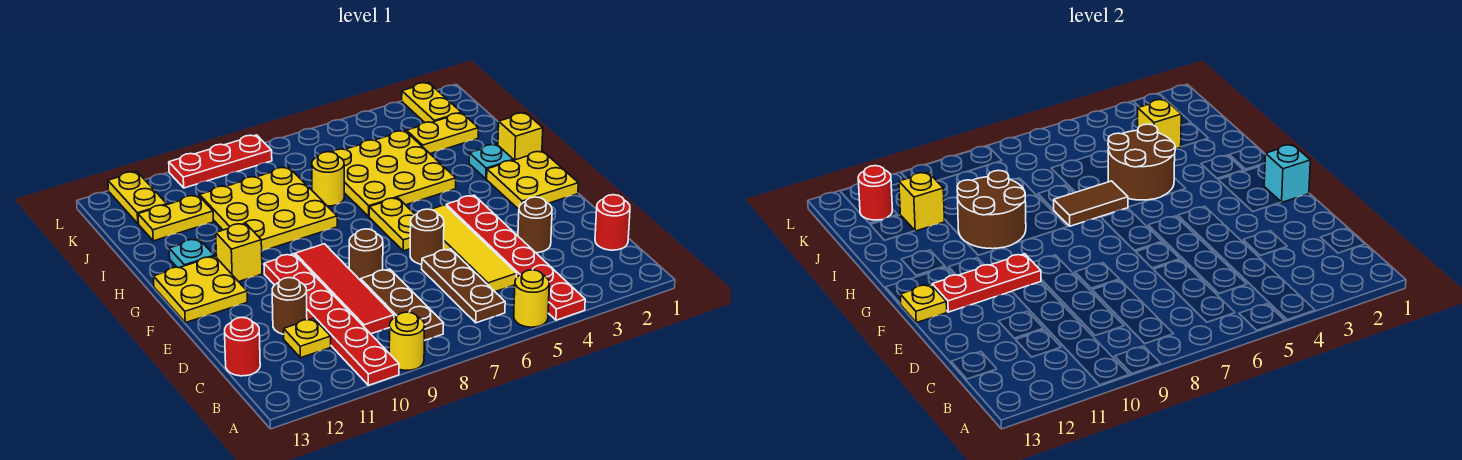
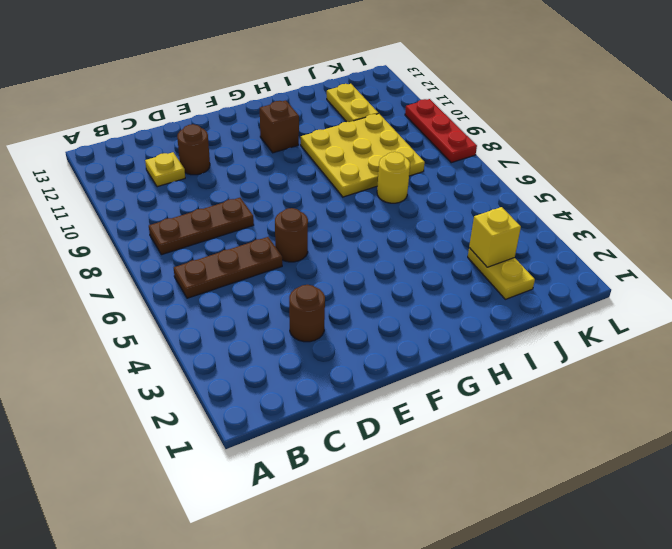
brown 1x1 brick [260,100,299,153] -> yellow 1x1 brick [216,223,262,282]
none -> red 1x6 plate [446,195,585,320]
none -> yellow 1x1 round brick [514,270,549,327]
none -> yellow 1x1 round brick [389,312,425,370]
none -> red 1x6 plate [264,254,399,385]

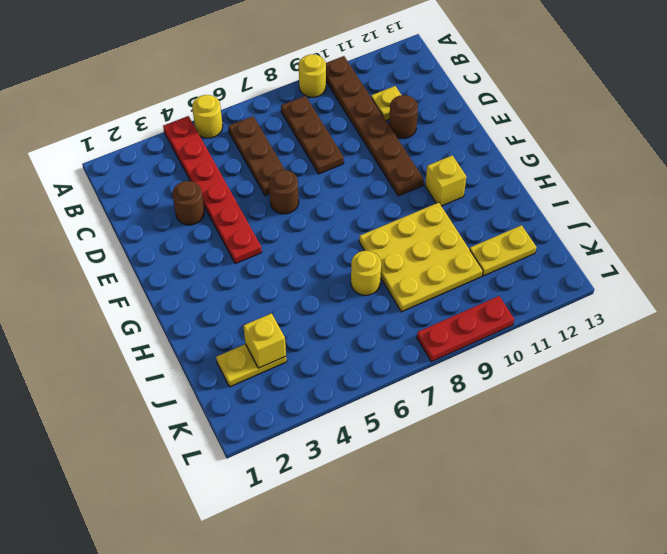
brown 1x6 plate [326,56,424,196] -> red 1x6 plate [264,254,399,385]
none -> red 1x1 round brick [595,195,630,250]
none -> yellow 1x4 tile [430,205,517,292]
none -> red 1x4 tile [295,244,394,334]
none -> red 1x1 round brick [225,317,260,376]

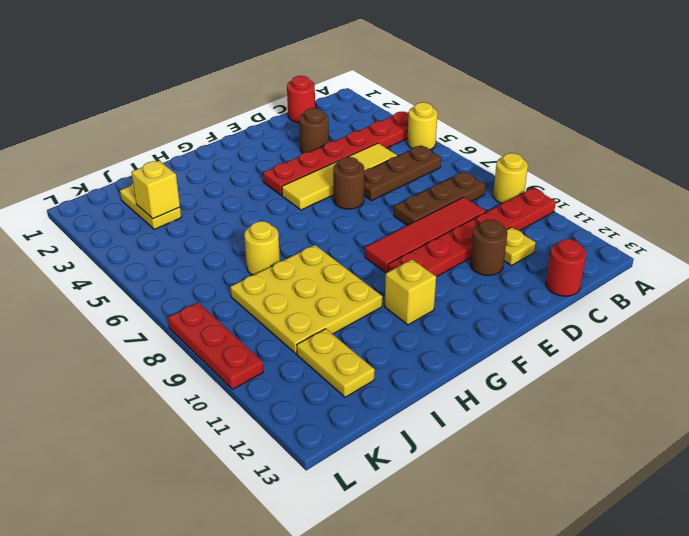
none -> brown 1x1 round brick [349,229,383,281]
none -> yellow 2x2 plate [487,151,578,209]
none -> yellow 1x2 plate [369,198,415,251]
none -> yellow 2x2 plate [153,256,247,323]

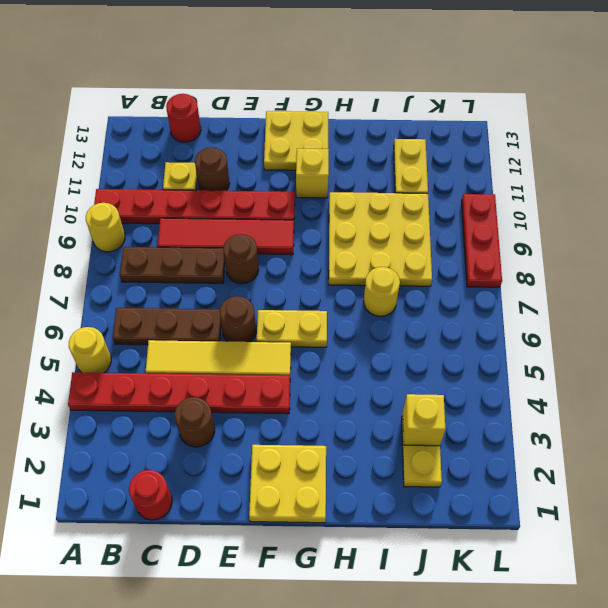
none -> yellow 1x1 brick [498,113,543,160]
none -> cyan 1x1 plate [469,144,513,179]
none -> yellow 3x3 plate [333,131,456,216]
none -> cyan 1x1 plate [169,239,214,268]

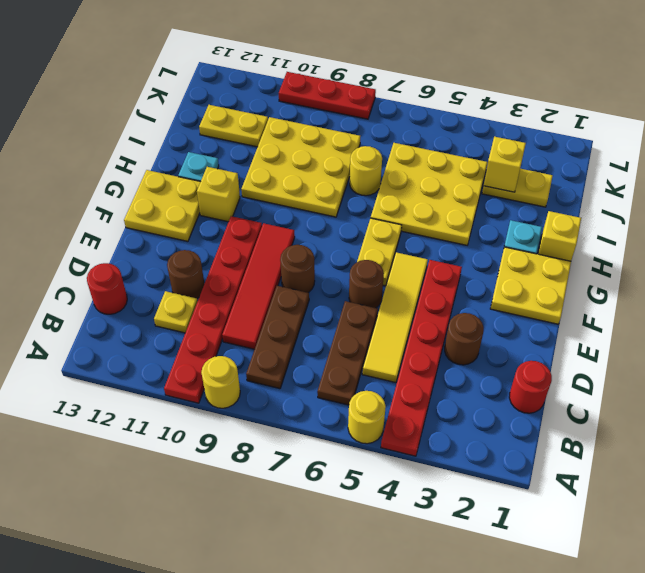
none -> yellow 1x2 plate [402,83,461,123]
none -> yellow 1x2 plate [108,172,167,224]
none -> cyan 1x1 brick [1264,145,1310,202]
none -> red 1x3 plate [932,254,1041,312]

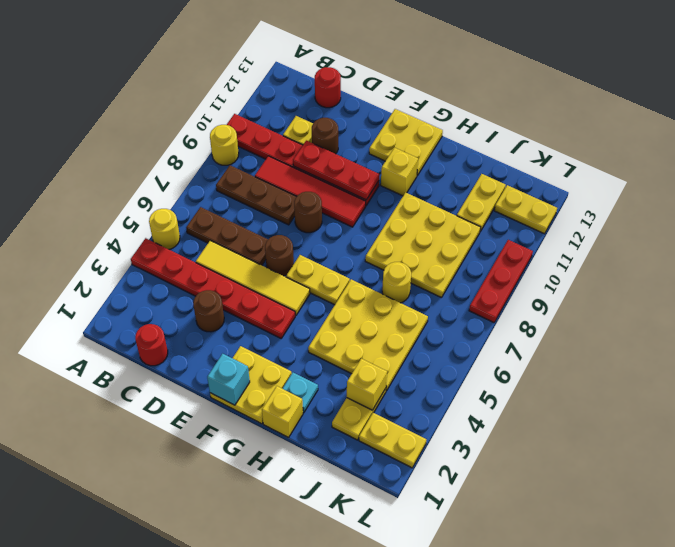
red 1x3 plate [293,141,379,200] -> red 1x3 plate turned to [932,254,1041,312]
none -> cyan 1x1 plate [169,239,214,268]
none -> yellow 1x1 plate [900,284,947,323]
none -> brown 2x2 round brick [1108,124,1175,200]
none -> brown 1x2 tile [1054,181,1128,226]

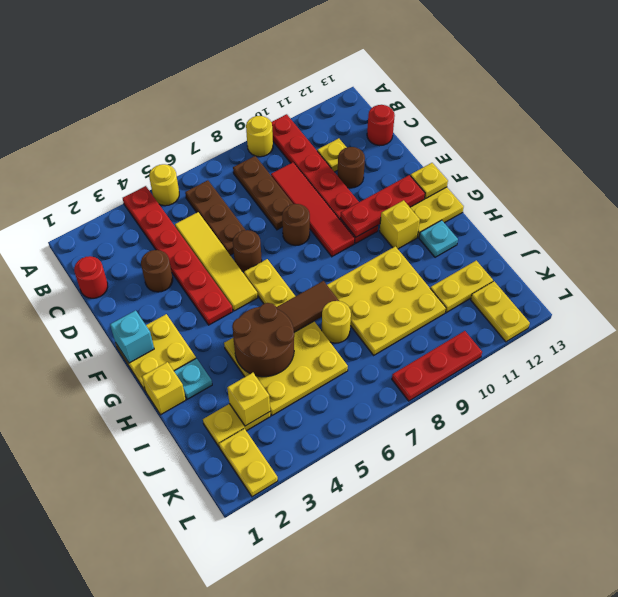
none -> brown 2x2 round brick [957,170,1026,249]
none -> yellow 1x1 brick [899,172,944,231]
none -> red 1x1 round brick [858,166,892,220]

